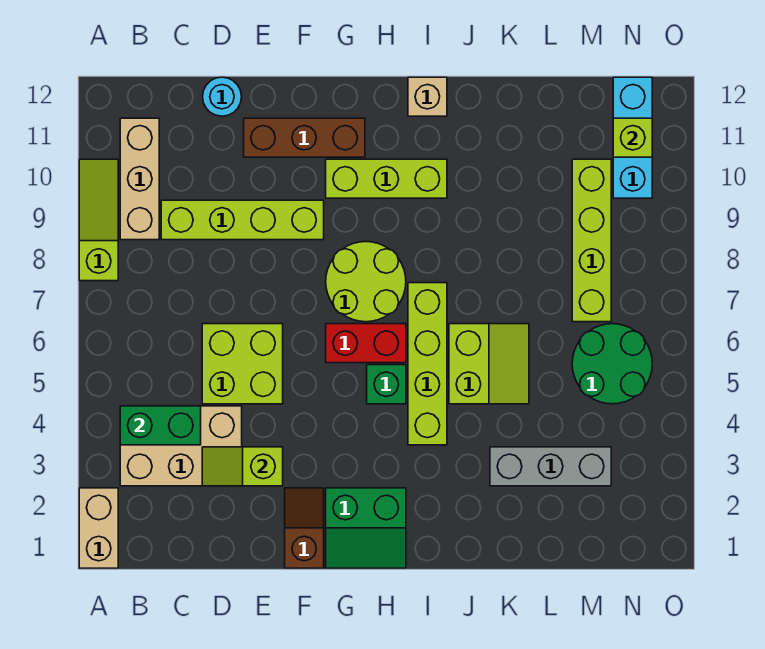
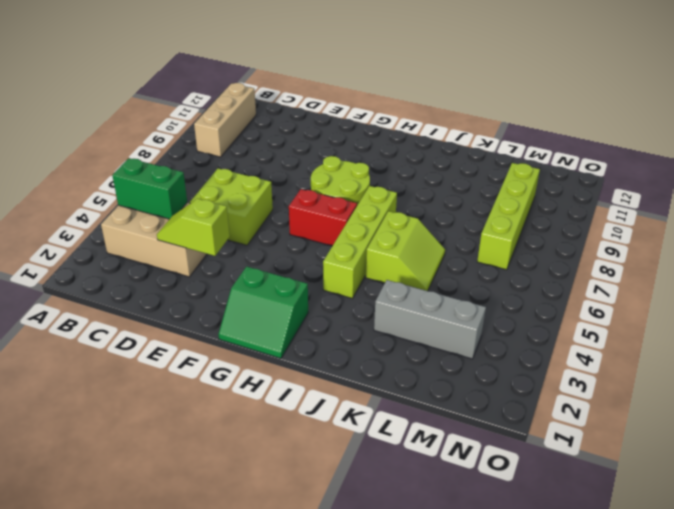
none -> tan 1x2 brick [79,488,118,568]
none -> lime 1x3 slope [79,159,118,281]
none -> lime 1x4 brick [161,200,324,240]

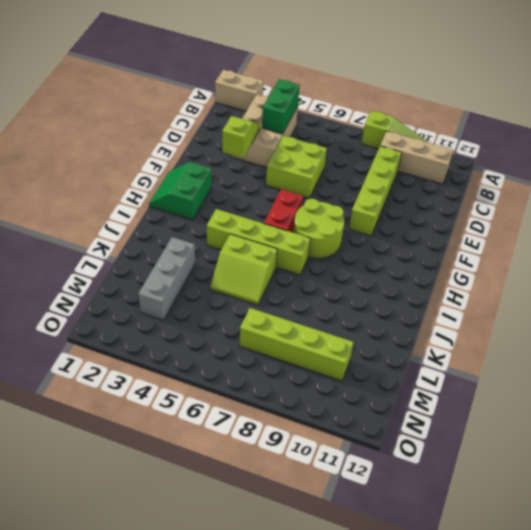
none -> cyan 1x1 round brick [203,77,242,116]
none -> brown 1x3 brick [244,118,365,157]
none -> brown 1x2 slope [285,488,324,568]

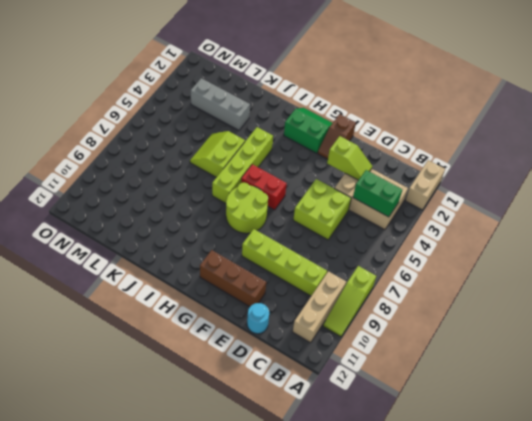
none -> lime 1x3 brick [326,159,447,198]
none -> green 1x1 brick [367,365,406,404]
none -> tan 1x1 brick [408,77,447,116]

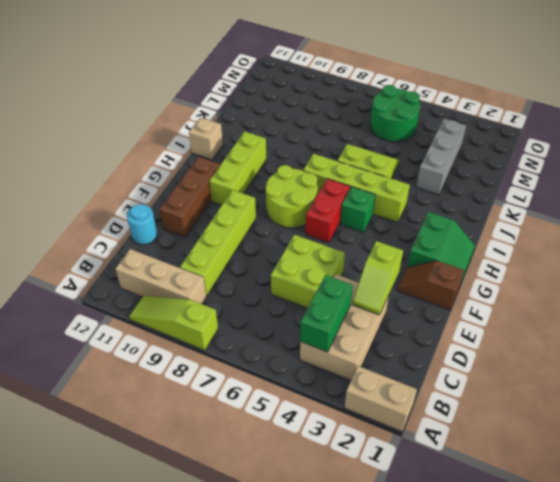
none -> lime 1x4 brick [572,159,611,322]
none -> cyan 1x3 brick [613,77,652,198]
none -> lime 1x1 brick [613,118,652,157]

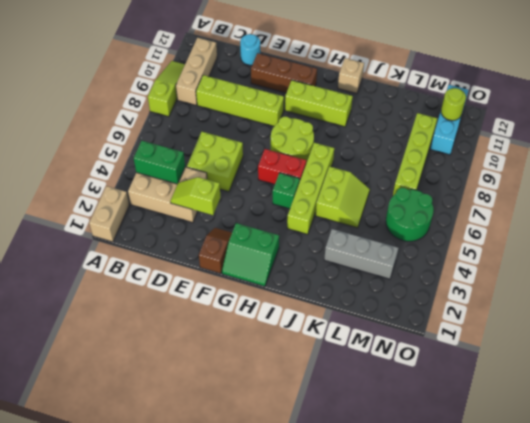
lime 1x1 round brick [441,88,466,121] -> lime 1x1 brick [613,118,652,157]

